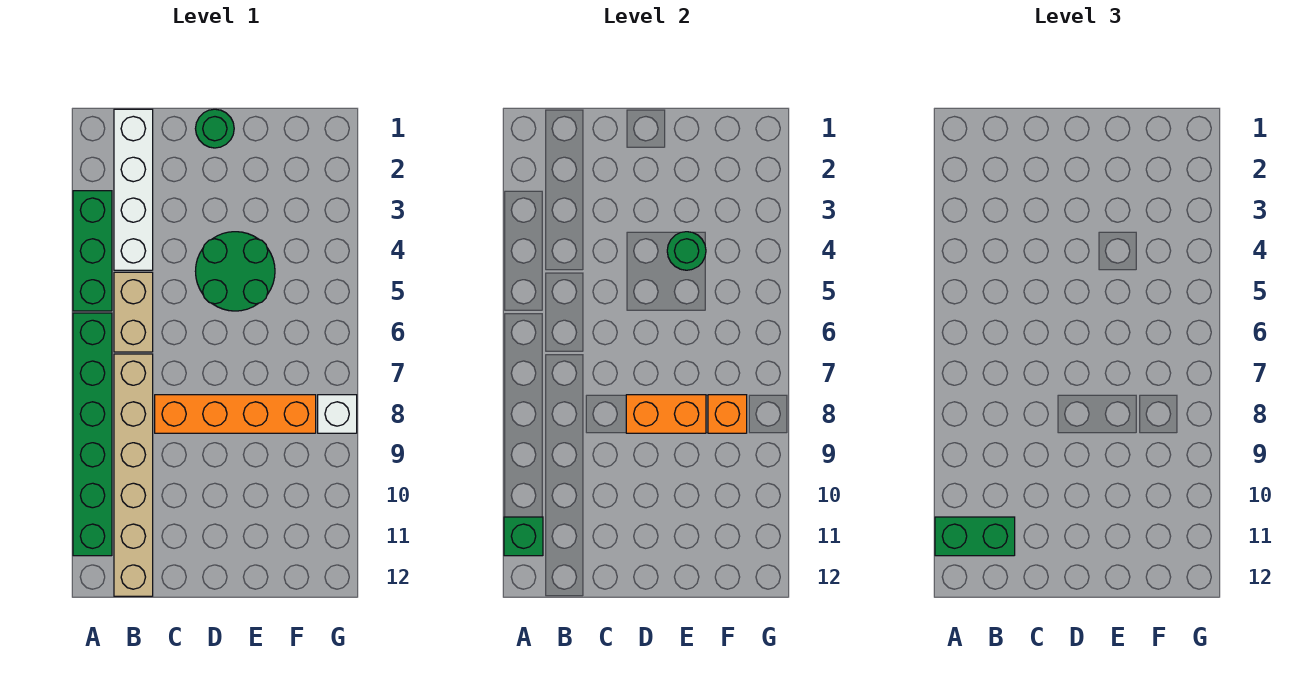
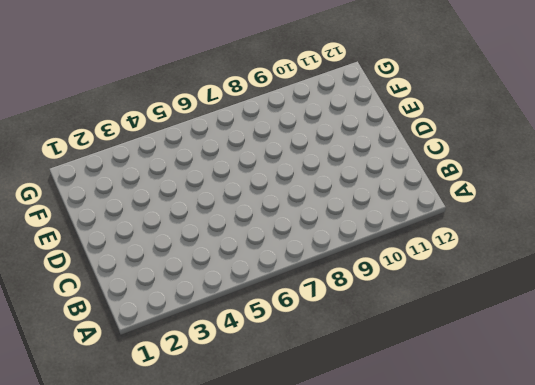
none -> green 1x3 brick [73,191,112,311]
none -> green 1x6 brick [73,313,112,556]
none -> white 1x4 brick [114,109,153,270]

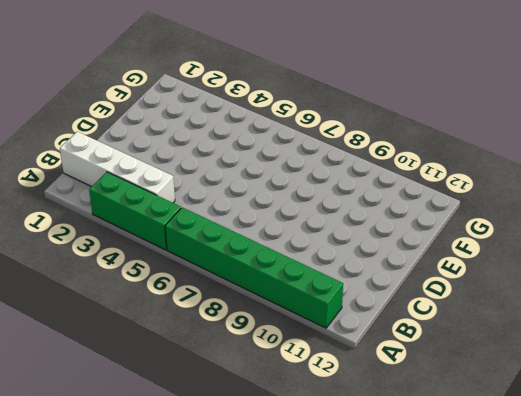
none -> tan 1x2 brick [114,272,153,352]
none -> tan 1x6 brick [114,354,153,596]
none -> orange 1x4 brick [155,395,316,433]

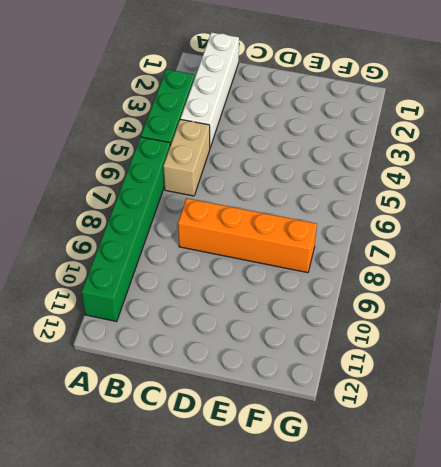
none -> tan 1x6 brick [114,354,153,596]
none -> green 1x1 round brick [195,109,234,148]
none -> green 2x2 round brick [195,232,275,311]

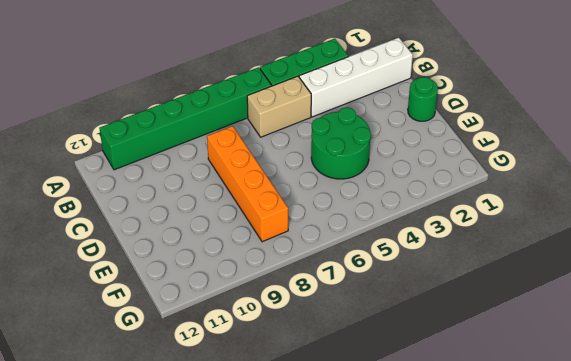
none -> tan 1x6 brick [114,354,153,596]
none -> white 1x1 brick [318,395,357,433]
none -> green 1x1 brick [504,517,543,556]

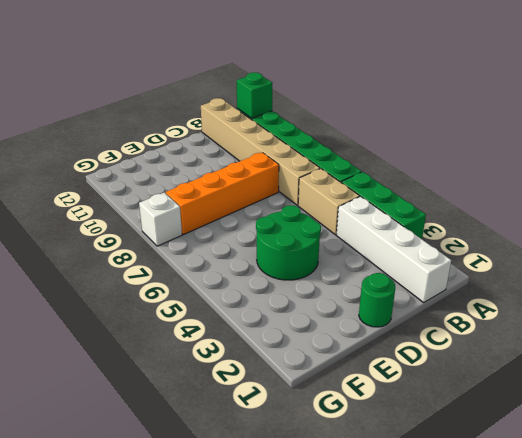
none -> orange 1x2 brick [626,395,706,433]
none -> green 1x1 round brick [667,232,706,270]
none -> orange 1x1 brick [708,395,747,433]

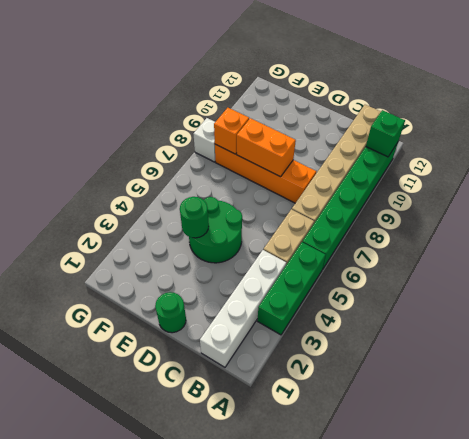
none -> green 1x2 brick [935,517,1015,556]

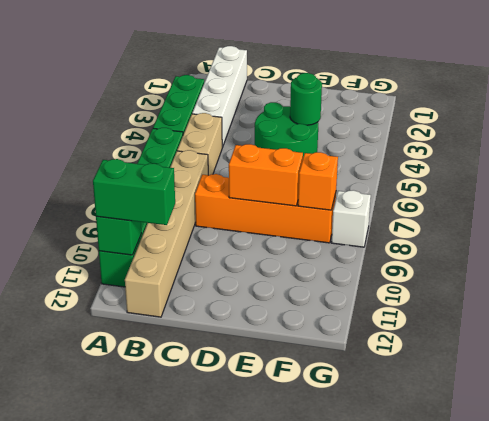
none -> green 1x1 round brick [195,109,234,148]

